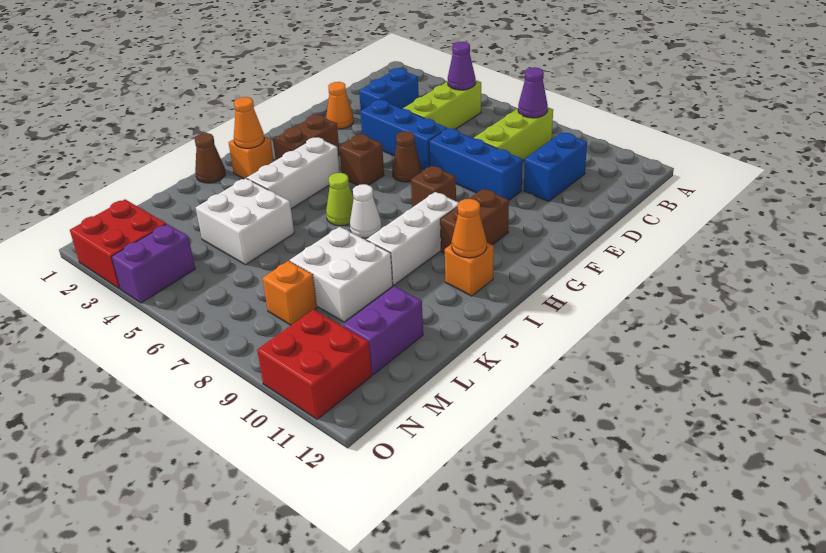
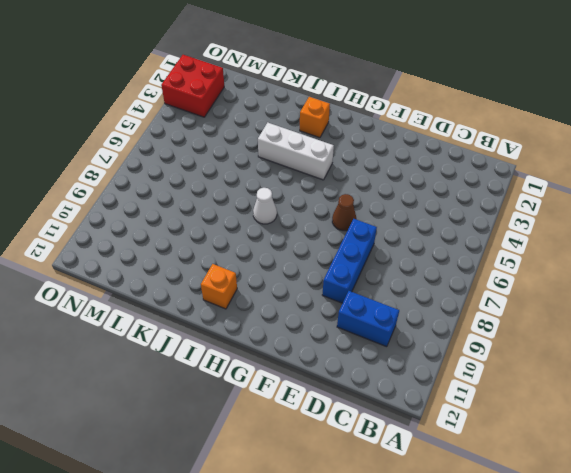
none -> lime 1x3 brick [403,80,481,129]
none -> lime 1x3 brick [474,108,553,161]
none -> blue 1x2 brick [359,68,419,110]
none -> orange 1x1 cone [326,82,354,129]

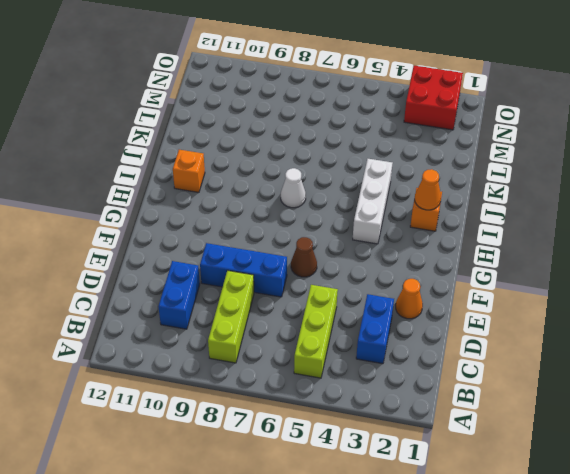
none -> blue 1x3 brick [360,100,447,170]
none -> brown 1x2 brick [273,115,340,160]
none -> brown 1x1 brick [339,134,384,185]
none -> brown 1x1 brick [411,166,456,207]

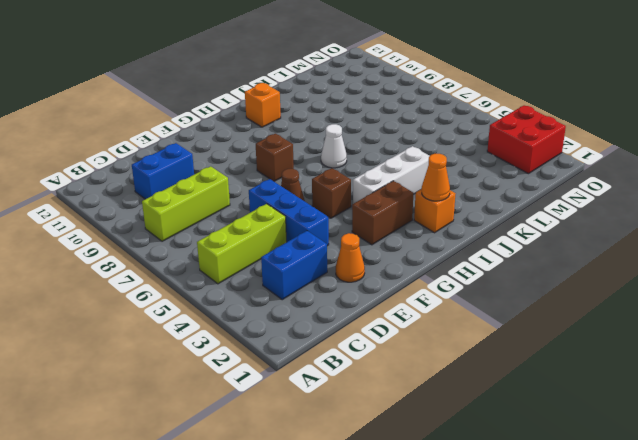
none -> blue 1x3 brick [429,128,523,200]
none -> brown 1x2 brick [440,189,509,254]
none -> white 1x3 brick [367,192,459,285]
none -> lime 1x1 cone [326,173,354,226]

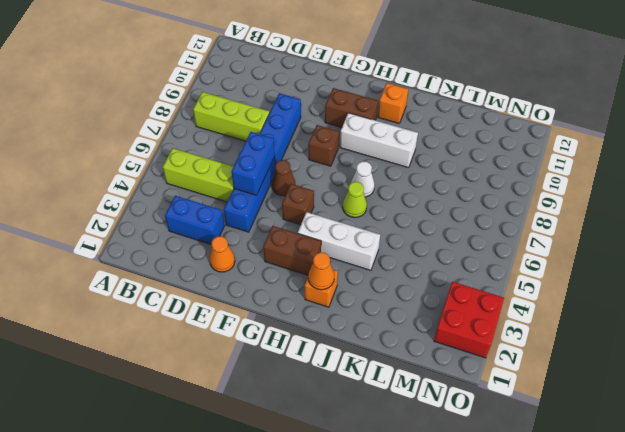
blue 1x2 brick [231,132,275,195] -> blue 1x2 brick turned to [524,133,587,202]
none -> brown 1x1 cone [195,133,226,183]
none -> white 2x2 brick [196,178,294,265]
none -> white 2x2 brick [290,227,393,322]
none -> purple 1x2 brick [343,286,423,375]

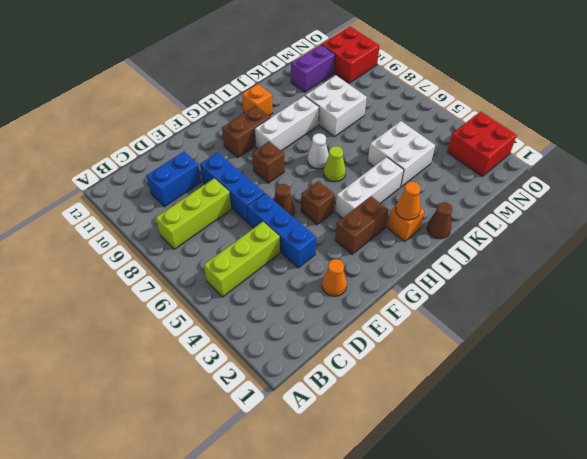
none -> blue 1x2 brick [359,68,419,110]
none -> orange 1x1 brick [263,261,317,325]
none -> purple 1x2 brick [112,224,195,303]
none -> purple 1x1 cone [448,42,476,90]

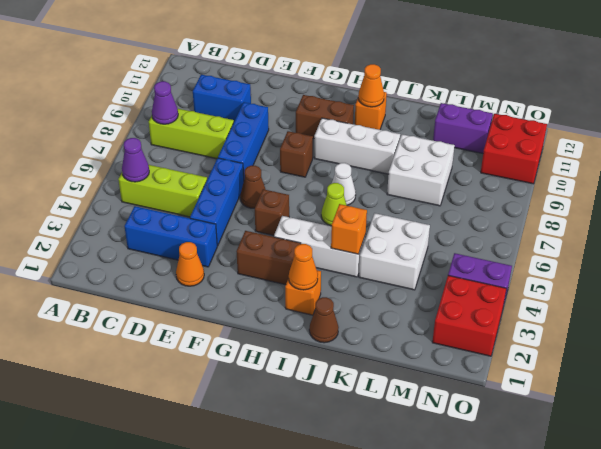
blue 1x3 brick [124,206,217,267] -> blue 1x2 brick [359,68,419,110]
orange 1x1 brick [331,204,367,254] -> orange 1x1 brick moved to [263,261,317,325]

